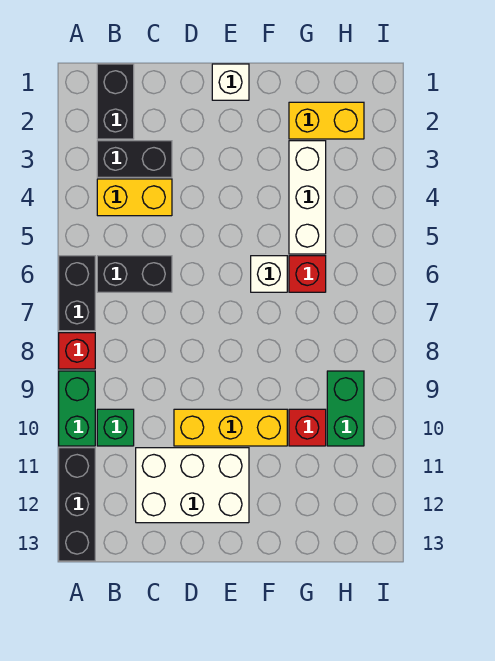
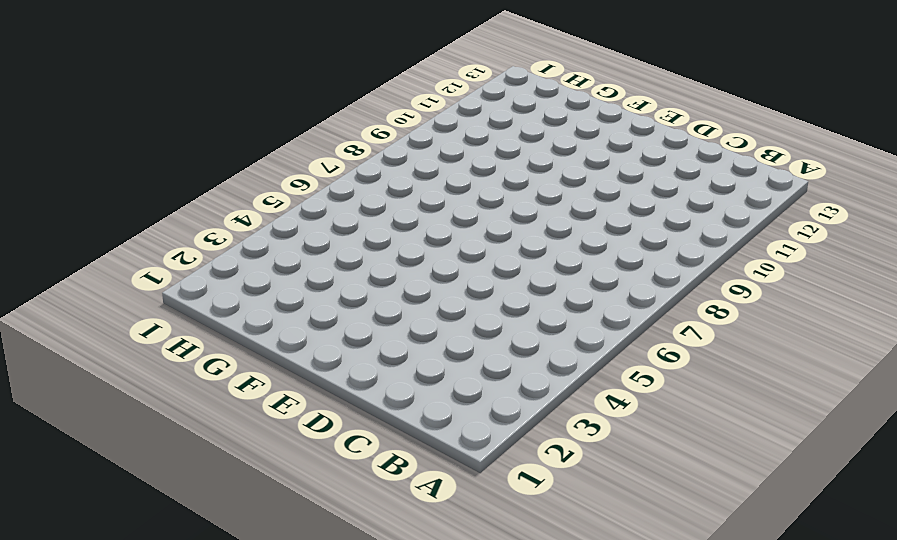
none -> black 1x2 brick [59,256,95,331]
none -> red 1x1 brick [59,333,95,369]
none -> green 1x2 brick [59,371,95,446]

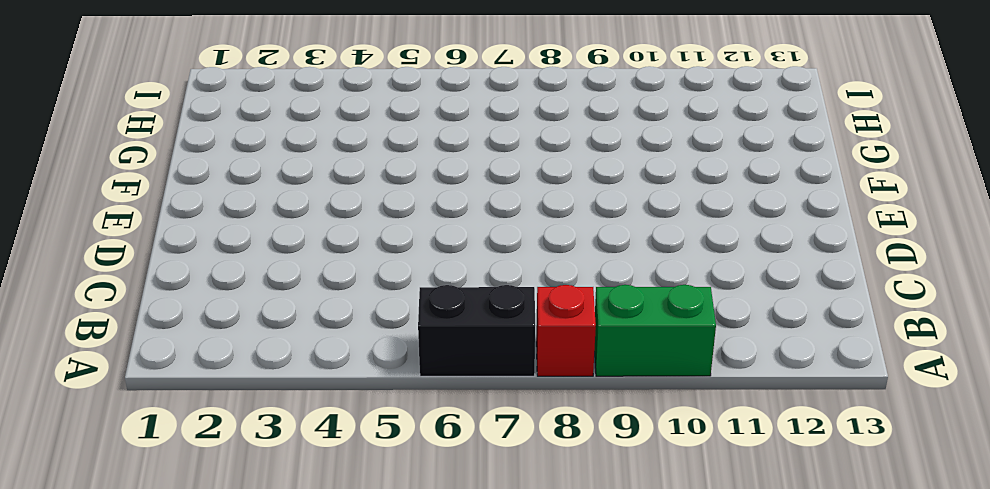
none -> black 1x3 brick [59,448,95,561]
none -> black 1x2 brick [97,64,134,139]
none -> black 1x2 brick [97,141,172,177]

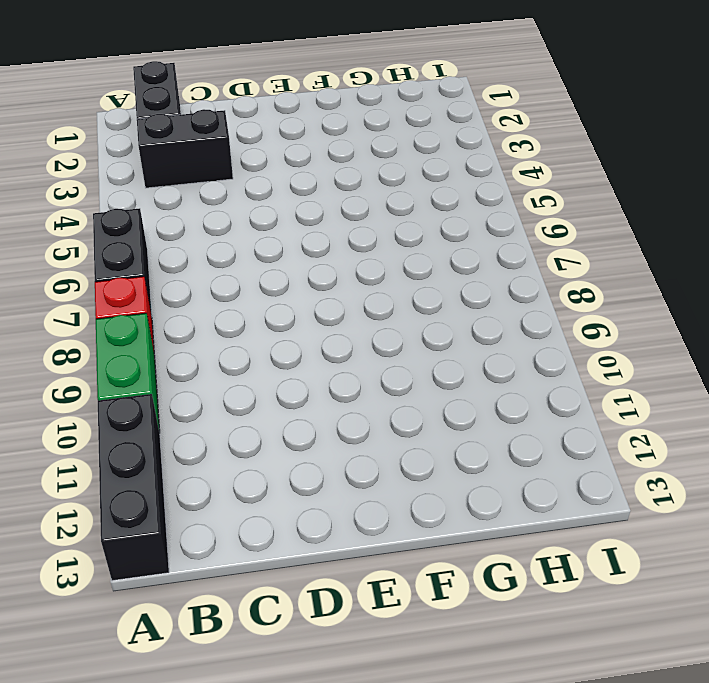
none -> yellow 1x2 brick [97,179,172,216]
none -> black 1x2 brick [97,256,172,292]
none -> green 1x1 brick [97,409,134,446]

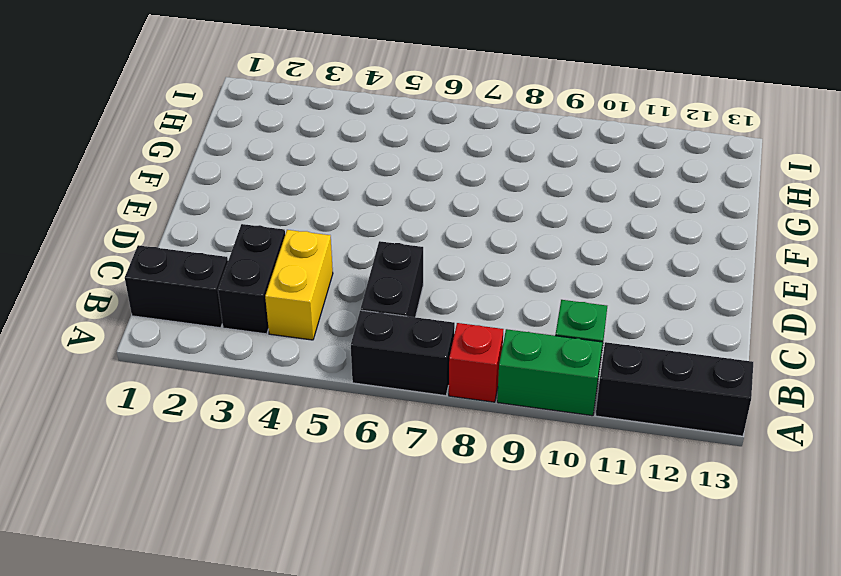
none -> white 2x3 brick [136,448,249,523]
none -> yellow 1x3 brick [174,409,287,446]
none -> white 1x1 brick [212,64,249,100]

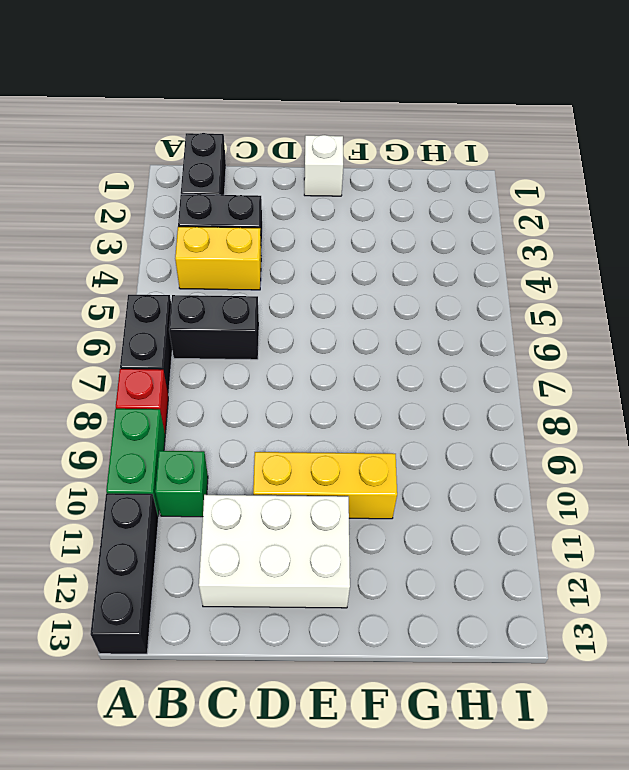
none -> white 1x1 brick [251,256,287,292]
none -> yellow 1x2 brick [289,102,364,139]
none -> white 1x3 brick [289,141,326,254]

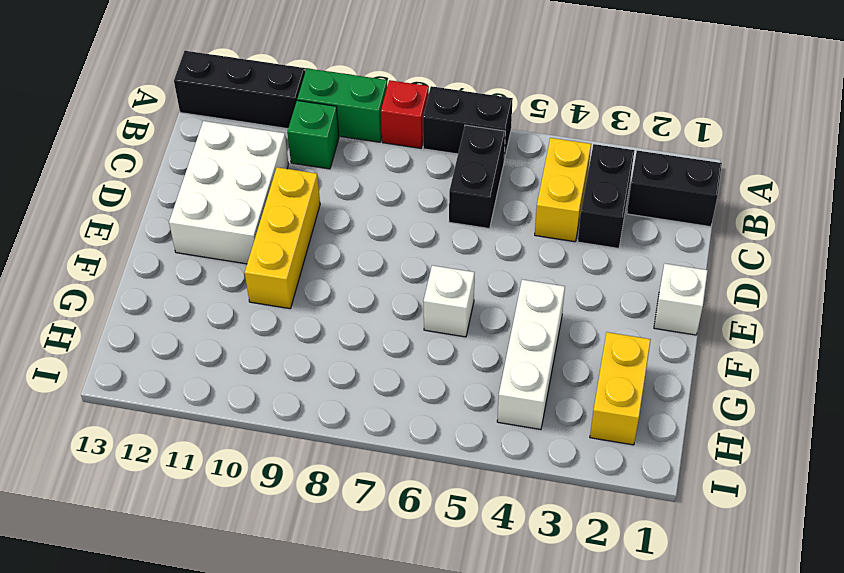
white 1x3 brick [497,280,565,430] -> white 1x3 brick turned to [289,141,326,254]
none -> red 1x1 brick [289,256,326,292]
none -> red 1x1 brick [289,409,326,446]
none -> green 1x2 brick [327,371,364,446]

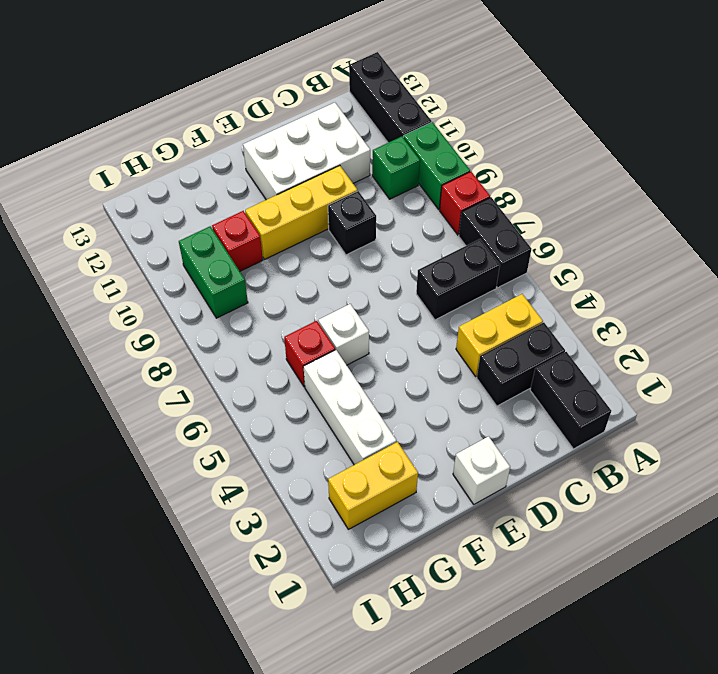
black 1x1 brick [328,191,376,255] -> none

